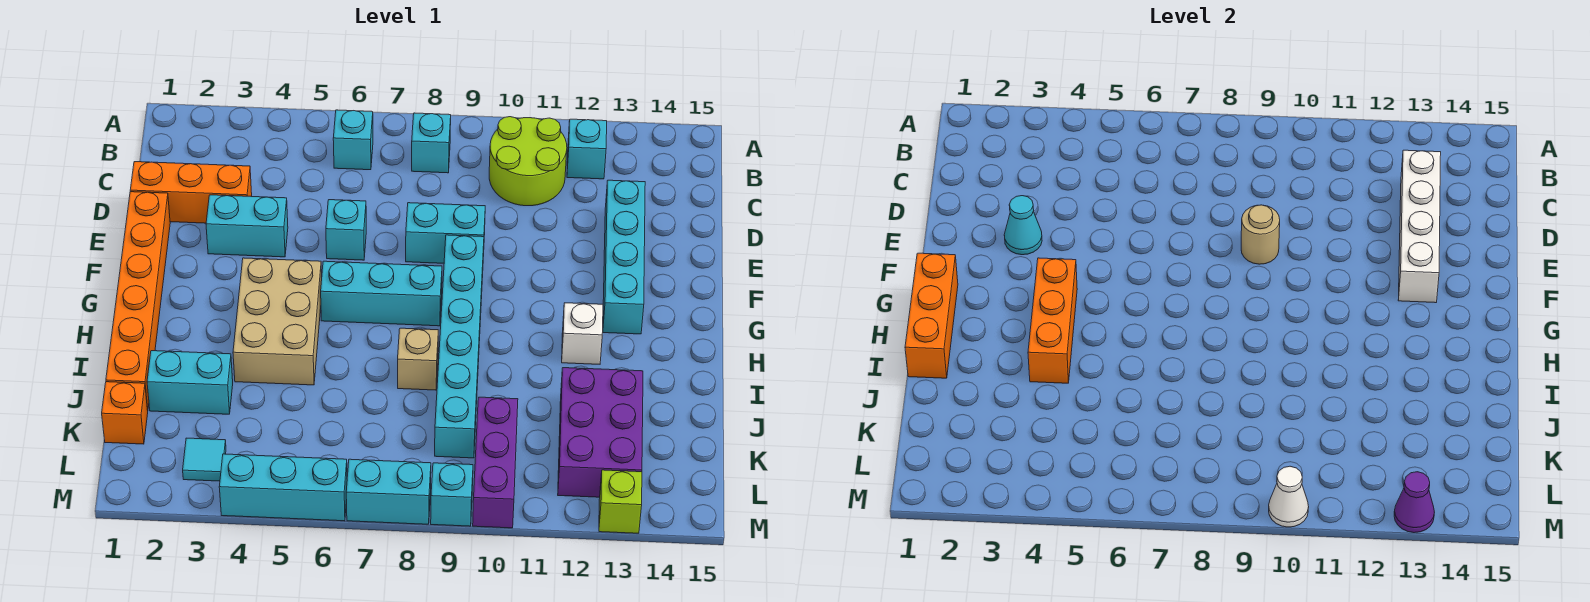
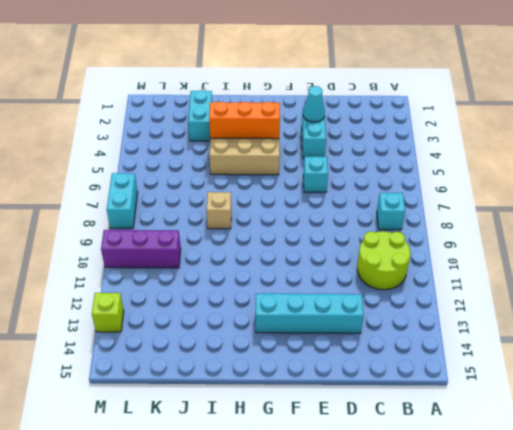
none -> cyan 1x1 brick [333,110,373,170]
none -> cyan 1x1 brick [567,119,607,179]
none -> orange 1x3 brick [130,162,252,223]
none -> orange 1x6 brick [106,192,170,410]

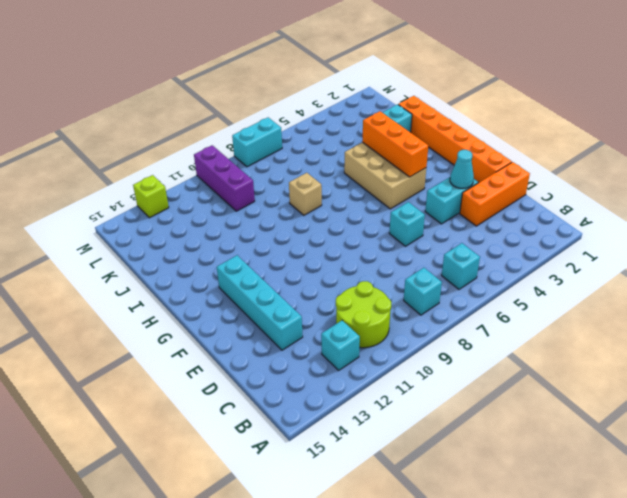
none -> cyan 1x2 brick [406,203,485,263]
none -> cyan 1x6 brick [435,235,484,458]
none -> cyan 1x3 brick [321,261,442,326]
none -> white 1x1 brick [562,303,603,364]

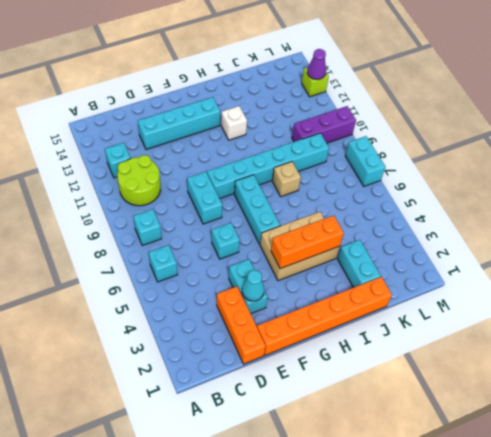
none -> purple 2x3 brick [558,368,643,497]
none -> orange 1x1 brick [102,382,148,444]
none -> cyan 1x1 tile [183,438,226,481]
none -> cyan 1x3 brick [219,454,347,521]

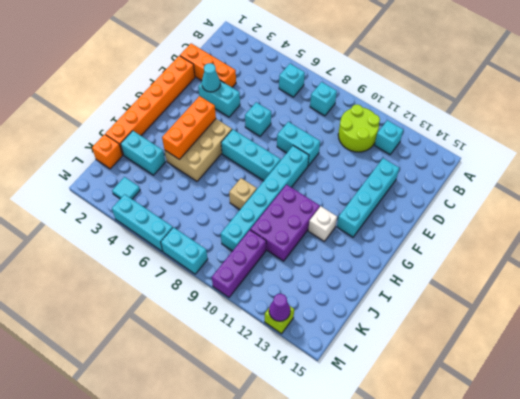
purple 2x3 brick [250,185,320,261] -> purple 2x3 brick moved to [558,368,643,497]
none -> cyan 1x1 brick [431,463,473,526]
none -> white 1x4 brick [1398,150,1441,303]
none -> tan 1x1 round brick [1241,205,1280,264]
none -> orange 1x3 brick [905,253,958,378]

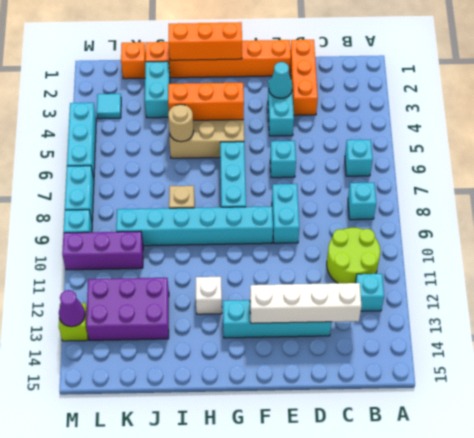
tan 1x1 round brick [168,104,194,142] -> tan 1x1 round brick moved to [1241,205,1280,264]
none -> white 1x1 cone [1269,466,1309,527]

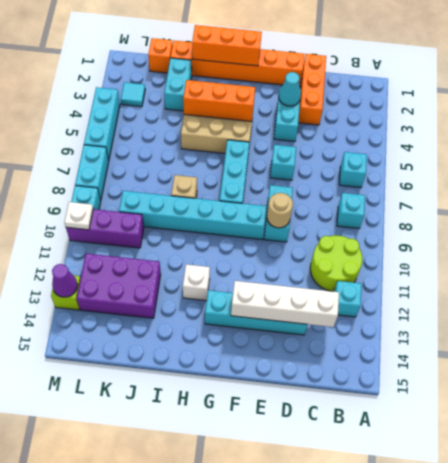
white 1x1 plate [64,202,93,230] -> white 1x1 cone [1269,466,1309,527]

